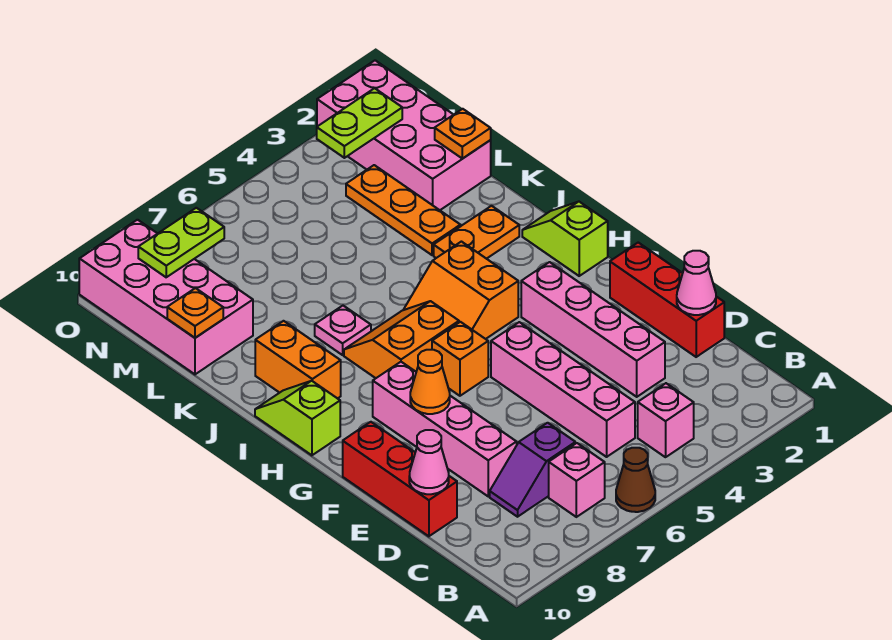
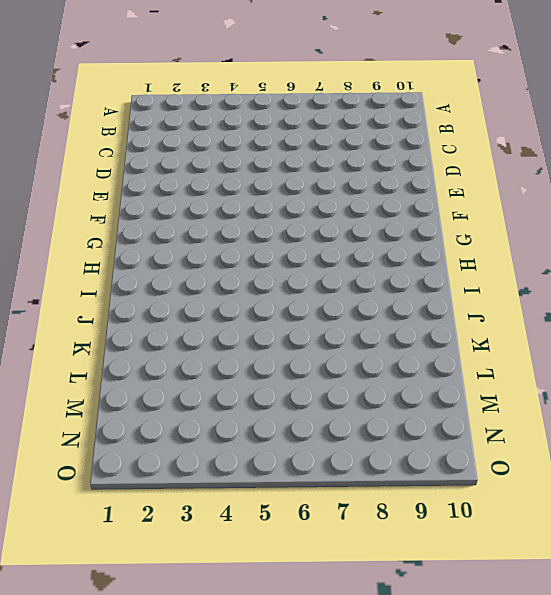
none -> brown 1x1 cone [616,448,655,512]
none -> pink 1x1 brick [638,383,694,457]
none -> pink 1x1 brick [549,443,605,517]

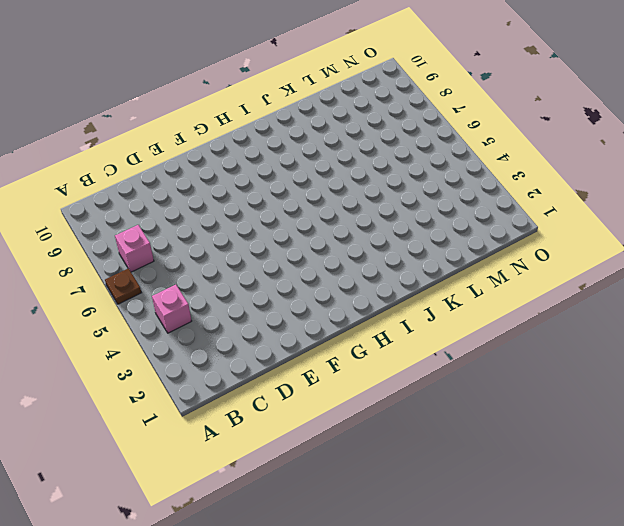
brown 1x1 plate [105,268,141,304] -> brown 1x1 cone [616,448,655,512]
none -> pink 1x4 brick [491,322,635,457]
none -> purple 1x2 slope [490,423,575,517]
none -> red 1x3 brick [610,243,724,357]

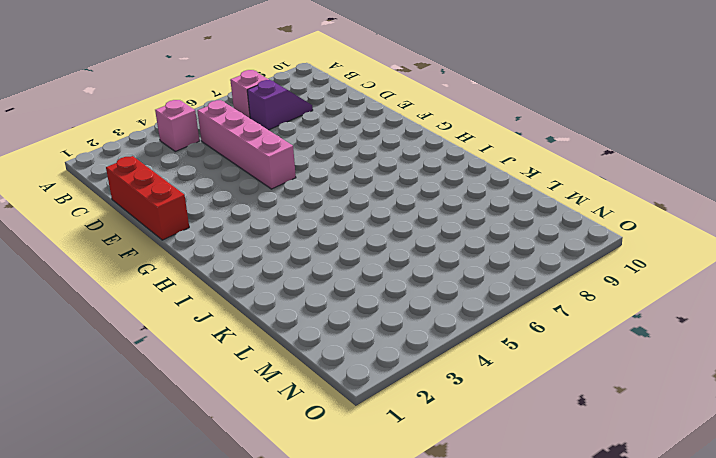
none -> brown 1x1 cone [616,448,655,512]
none -> pink 1x4 brick [521,262,665,397]
none -> pink 1x4 brick [373,362,517,496]

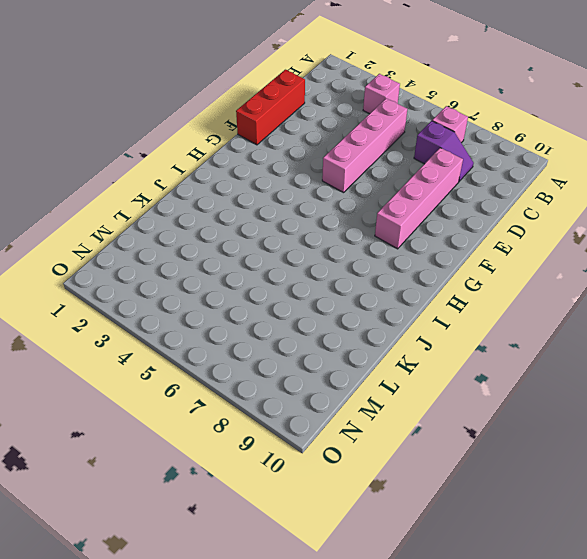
none -> brown 1x1 cone [616,448,655,512]
none -> pink 1x4 brick [521,262,665,397]
none -> red 1x3 brick [343,422,457,536]

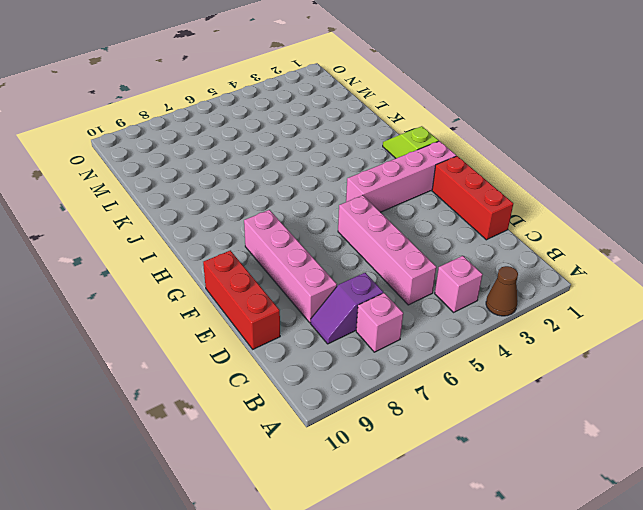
brown 1x1 cone [486,266,518,316] -> brown 1x1 cone moved to [616,448,655,512]
pink 1x4 brick [346,141,456,212] -> pink 1x4 brick turned to [521,262,665,397]
none -> orange 1x1 brick [432,322,488,396]
none -> orange 2x2 slope [404,242,518,339]
none -> orange 2x2 slope [344,301,459,378]

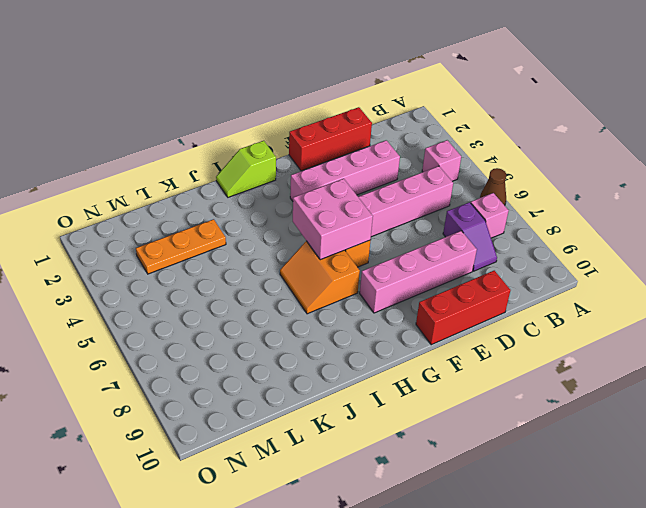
pink 2x2 brick [293,179,373,260] -> none
none -> orange 2x2 slope [404,242,518,339]
none -> lime 1x2 slope [255,381,340,455]
none -> orange 1x2 brick [255,321,341,399]

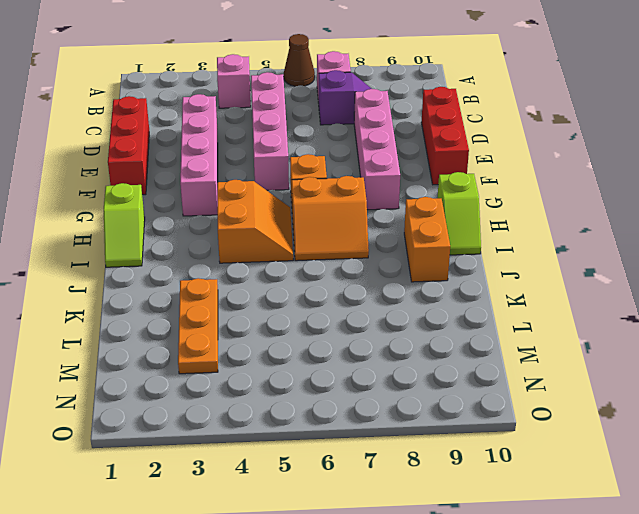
none -> orange 1x2 plate [434,206,519,259]
none -> pink 1x1 plate [315,306,371,355]
none -> pink 2x4 brick [317,60,491,210]

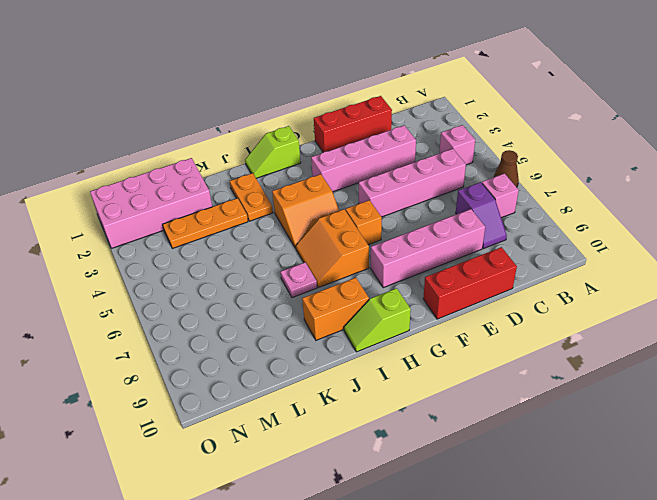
none -> pink 2x4 brick [79,220,253,374]
none -> pink 1x1 cone [677,251,716,315]
none -> pink 1x1 cone [409,430,449,494]

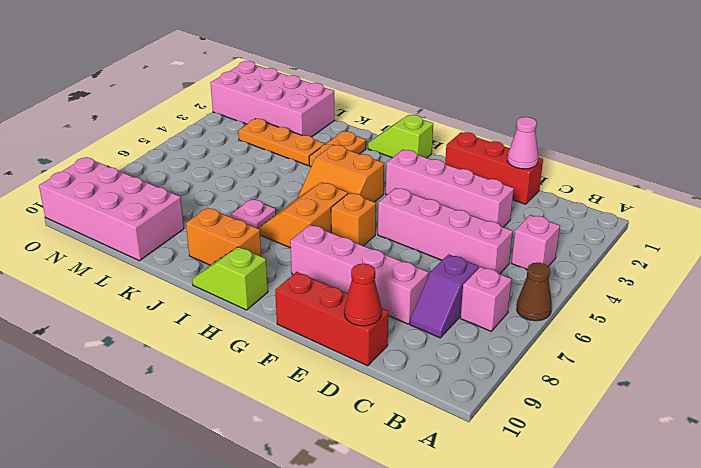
red 1x1 cone [344,264,382,326] -> pink 1x1 cone [409,430,449,494]
none -> orange 1x1 cone [410,350,450,414]
none -> orange 1x1 plate [435,109,491,159]
none -> orange 1x1 plate [167,288,223,338]

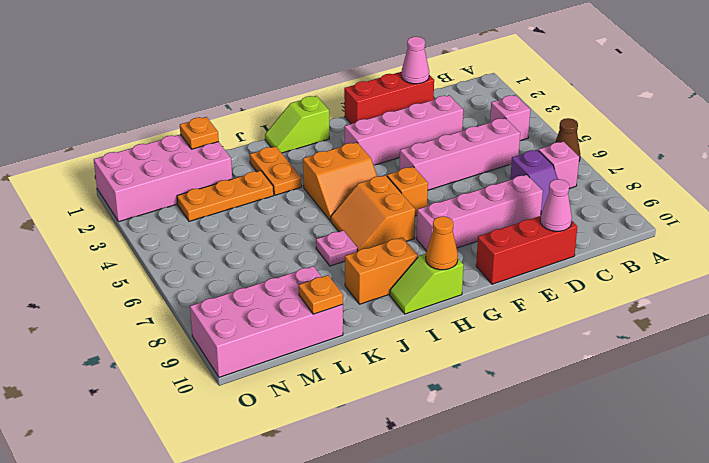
orange 1x1 cone [426,216,458,270] -> orange 1x1 cone moved to [410,350,450,414]
none -> lime 1x2 plate [317,88,402,158]
none -> lime 1x2 plate [138,208,224,277]

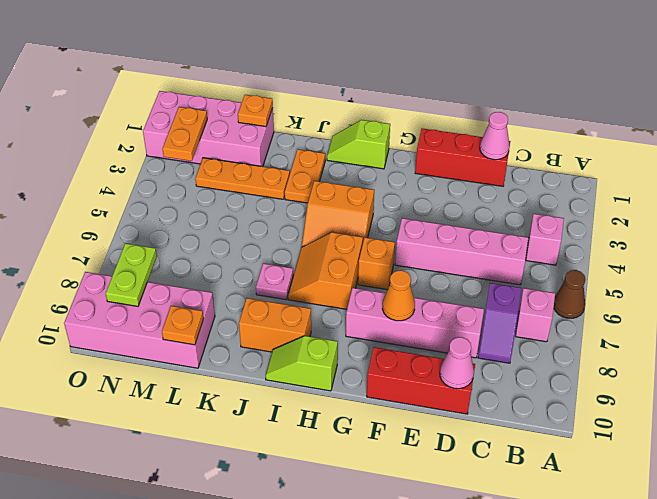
orange 1x2 plate [163,107,207,161] -> lime 1x2 plate [317,88,402,158]
none -> pink 1x4 brick [521,262,665,397]

